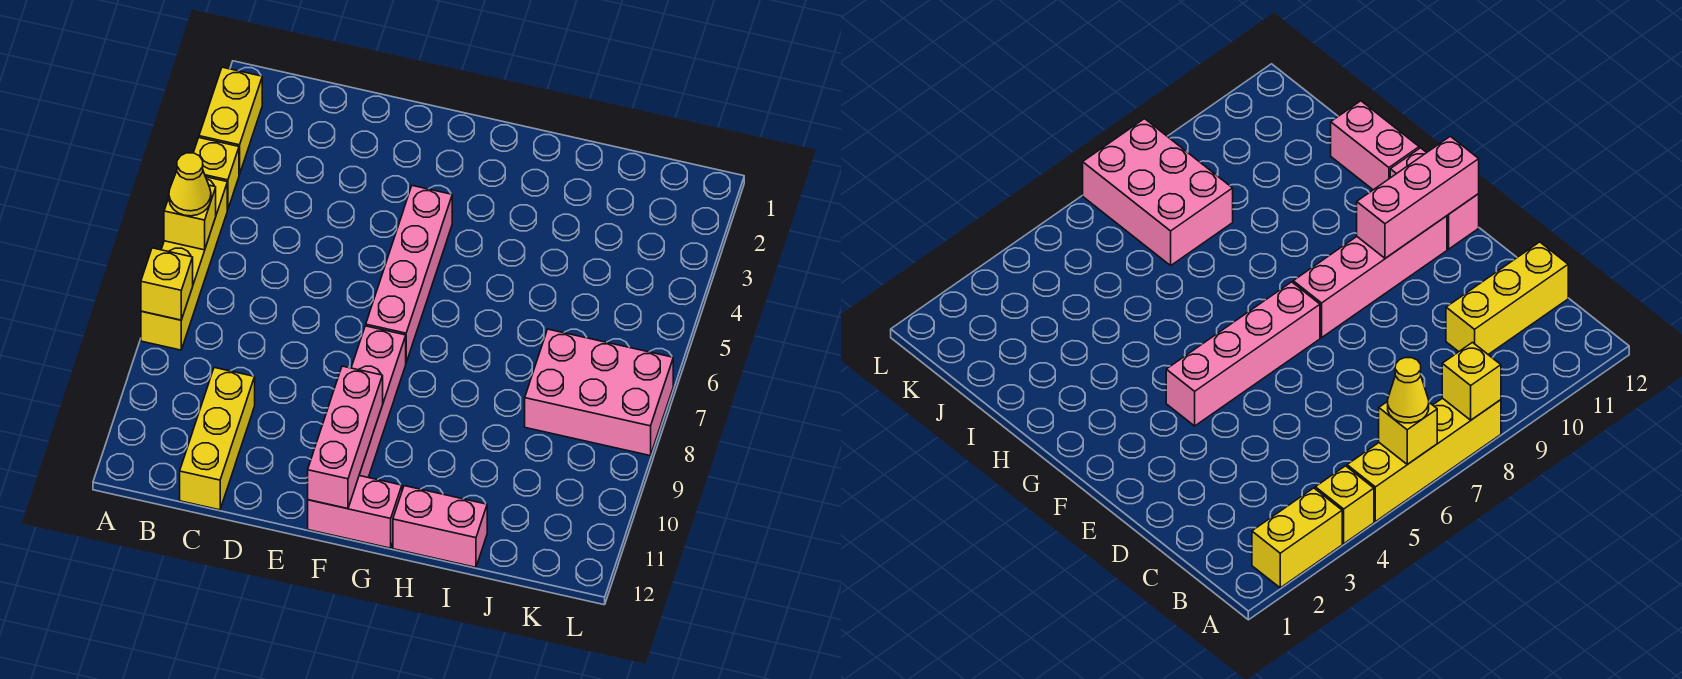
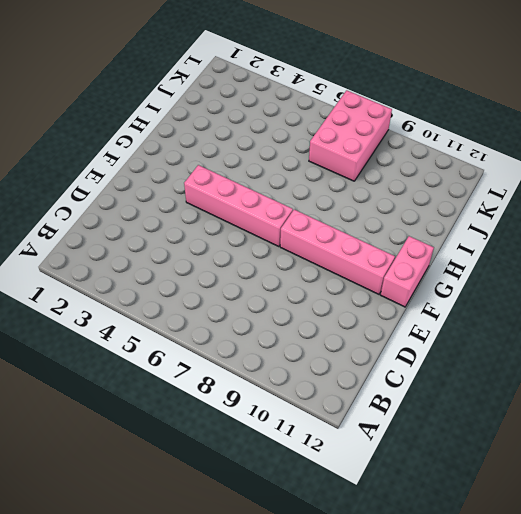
none -> yellow 1x2 brick [199,67,262,174]
none -> yellow 1x1 brick [193,138,239,210]
none -> yellow 1x4 brick [141,177,227,350]

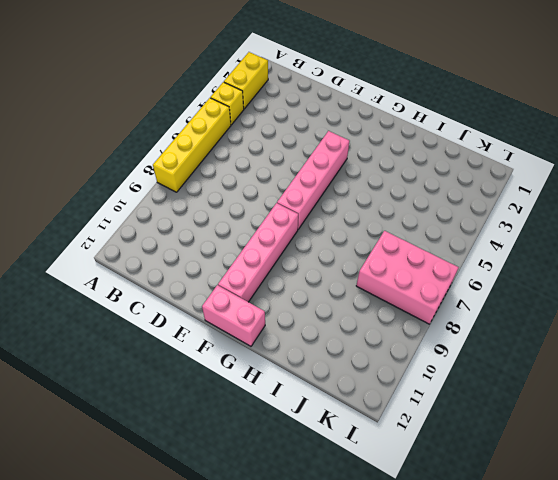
none -> yellow 1x3 brick [180,368,255,510]
none -> pink 1x2 brick [393,486,487,567]
none -> yellow 1x1 brick [164,185,216,250]

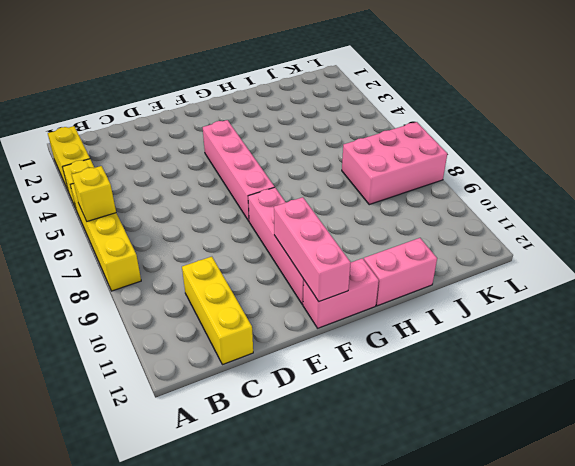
none -> yellow 1x1 brick [141,248,193,320]
none -> yellow 1x1 cone [169,153,211,216]

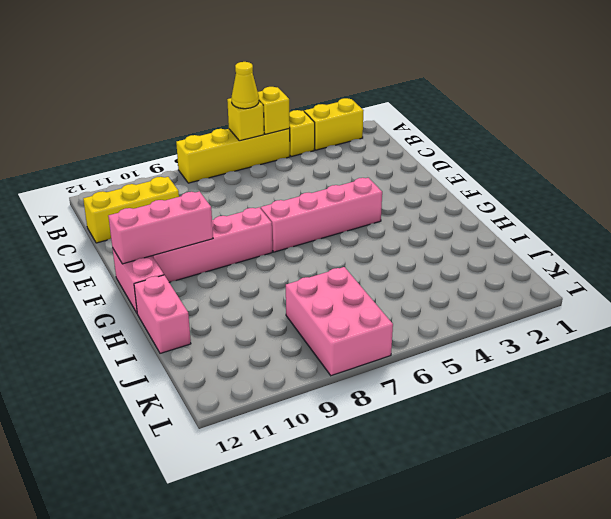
yellow 1x1 brick [258,87,290,134] -> yellow 1x1 brick moved to [141,248,193,320]

